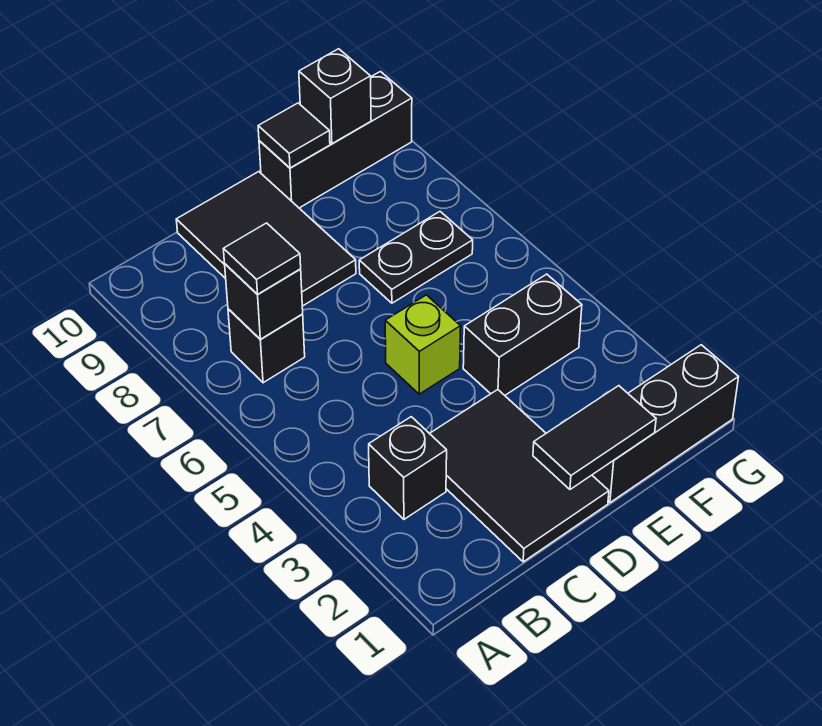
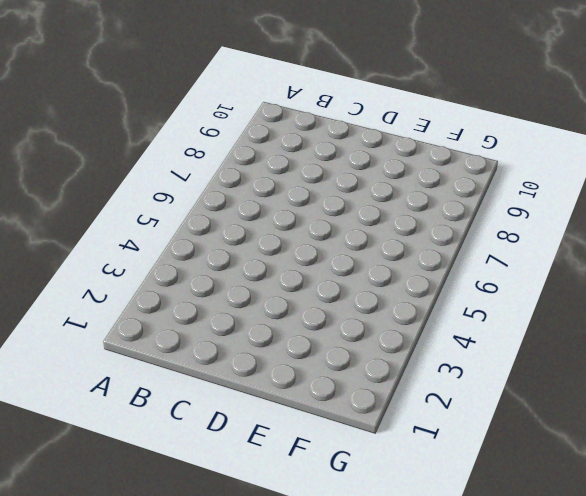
none -> black 1x1 brick [369,417,447,519]
none -> black 1x1 brick [228,309,305,383]
none -> black 2x3 tile [429,390,609,562]

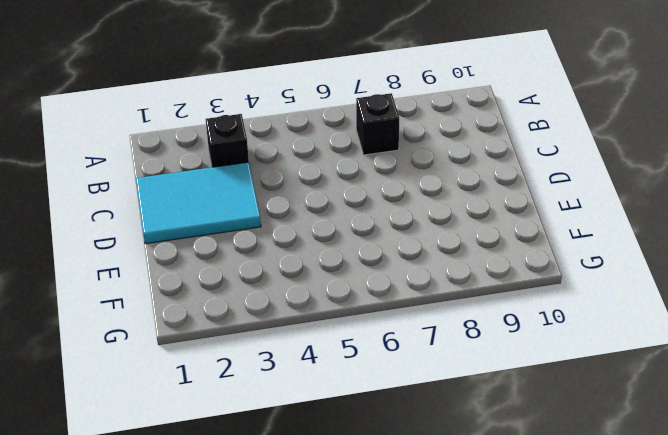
cyan 2x3 tile [136,162,261,244] -> black 2x3 tile [429,390,609,562]
none -> black 2x3 tile [176,172,356,306]
none -> lime 1x1 brick [385,295,461,394]
none -> black 1x3 brick [592,345,738,503]

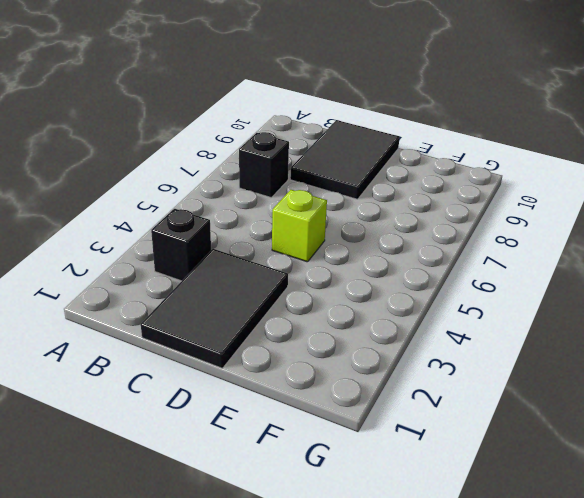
none -> black 1x3 brick [592,345,738,503]
none -> black 1x2 brick [463,274,582,395]
none -> black 1x2 plate [359,212,473,303]

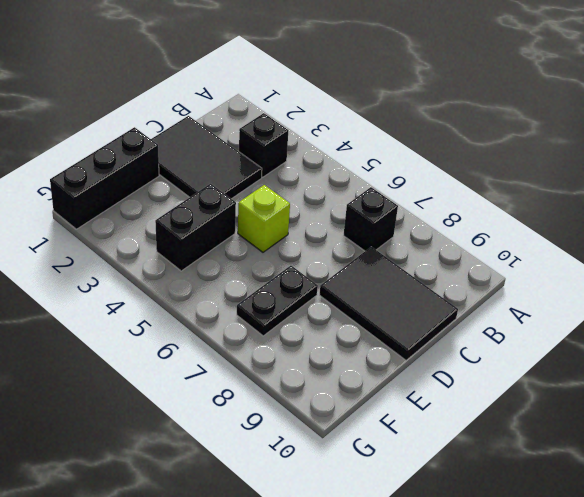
none -> black 1x3 brick [259,72,412,208]
none -> black 1x1 brick [225,264,303,339]
none -> black 1x2 tile [533,386,656,489]

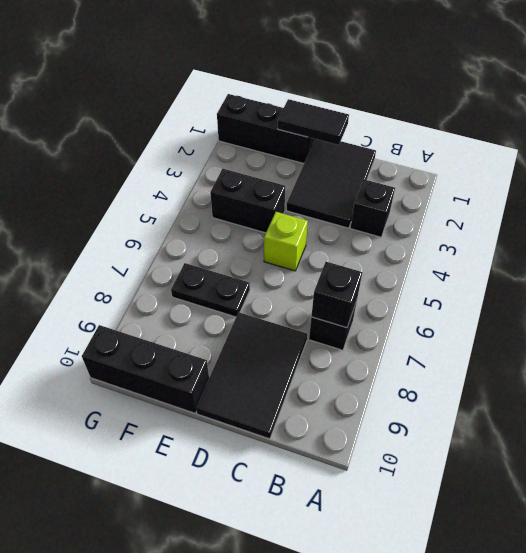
none -> black 1x1 tile [258,103,330,168]
none -> black 1x1 brick [299,49,371,144]
none -> black 1x1 tile [224,223,301,294]

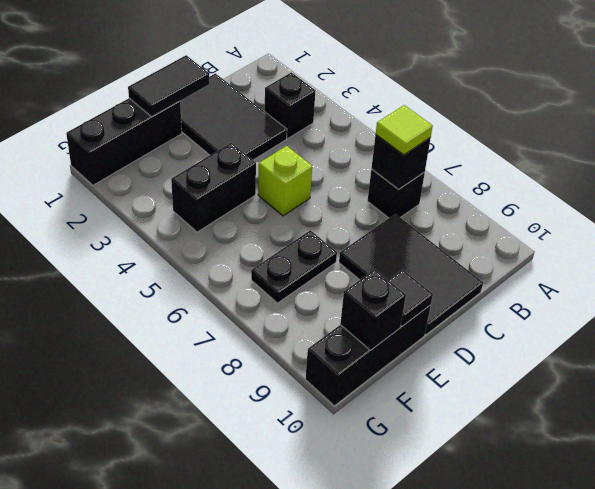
lime 1x1 tile [376,105,433,155] -> black 1x1 tile [224,223,301,294]

